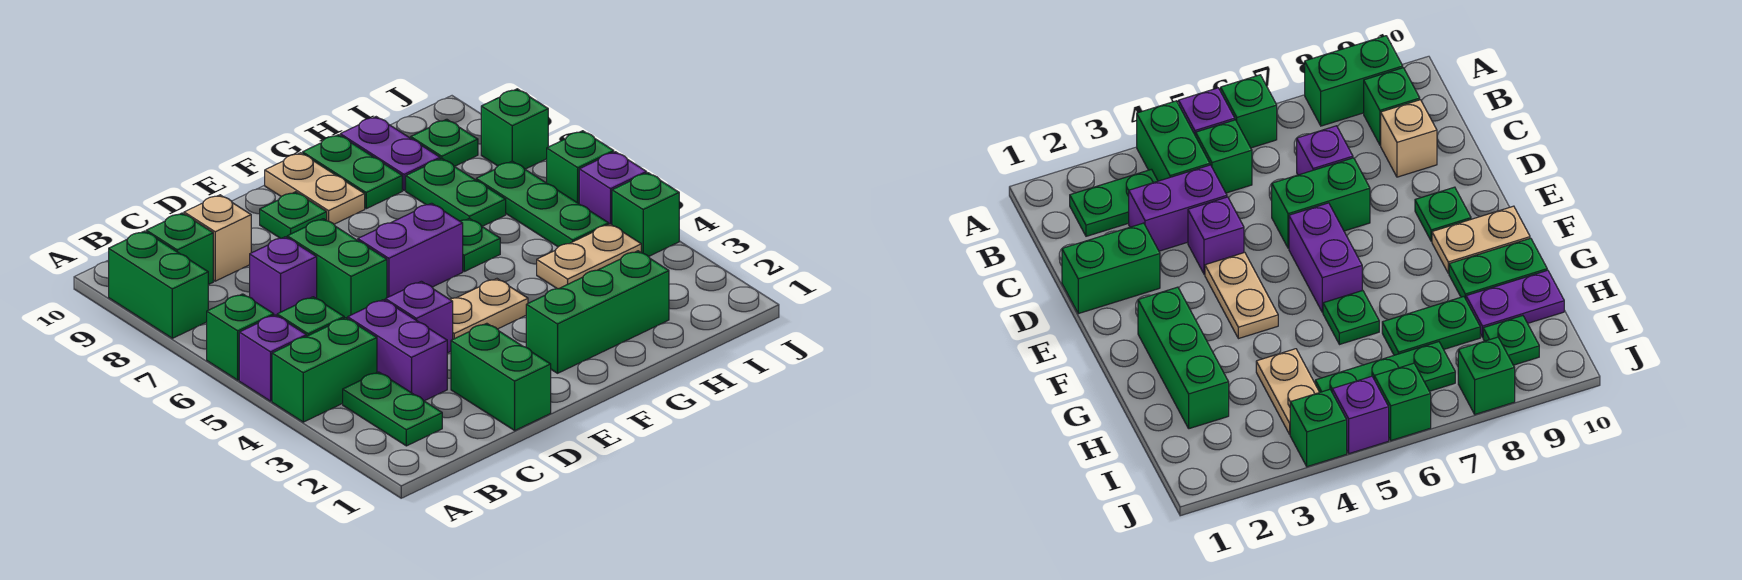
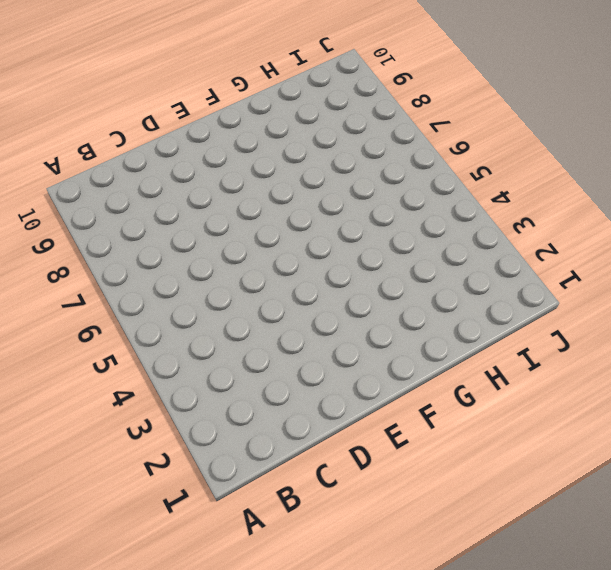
none -> green 1x2 brick [272,318,377,422]
none -> purple 1x1 brick [239,315,306,401]
none -> green 1x1 brick [207,294,274,380]

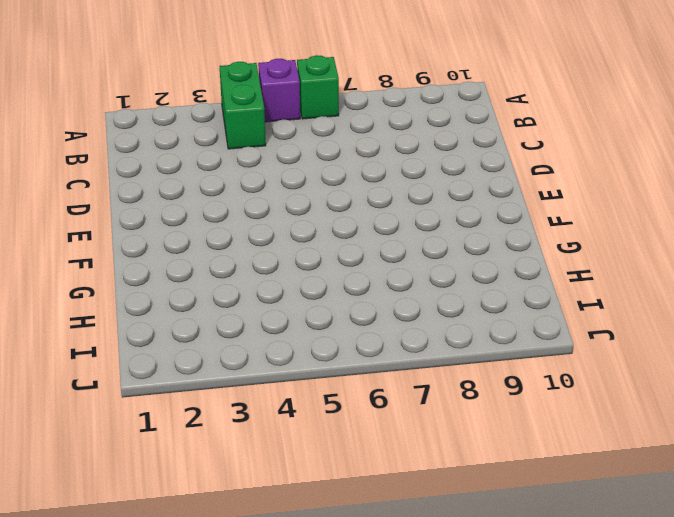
none -> green 1x2 brick [109,231,208,338]
none -> green 1x2 plate [343,372,442,446]
none -> green 1x1 brick [277,297,344,336]

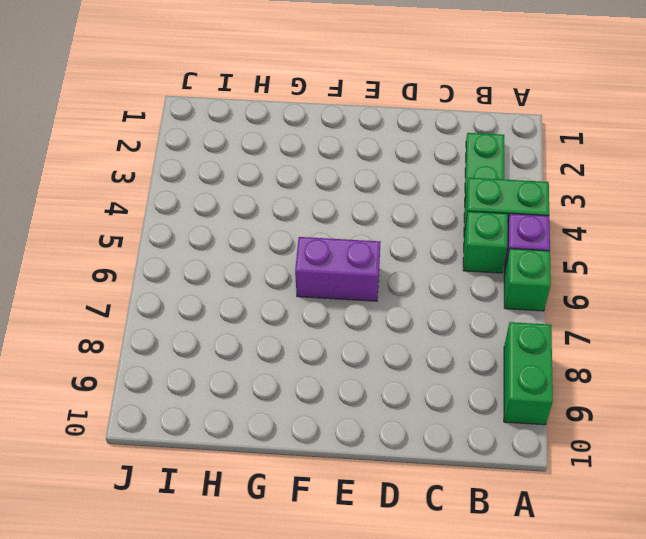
none -> green 1x1 brick [146,213,213,285]
none -> purple 1x2 brick [348,300,447,401]
none -> purple 1x1 brick [250,237,317,316]

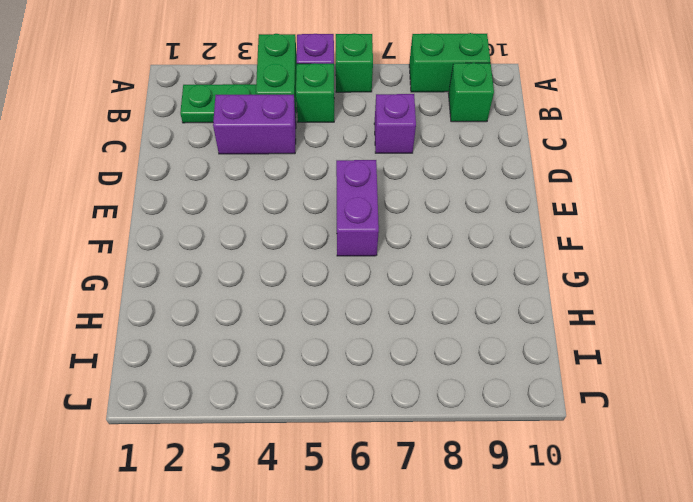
none -> tan 1x1 brick [184,195,251,281]
none -> green 1x2 brick [451,323,551,430]
none -> purple 1x1 brick [385,281,453,353]

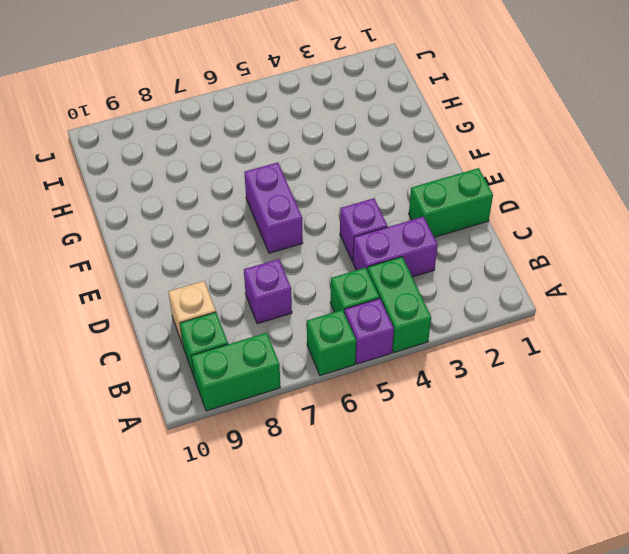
none -> green 1x2 plate [343,372,442,446]
none -> green 1x2 brick [287,219,387,319]
none -> tan 1x2 plate [450,279,528,339]

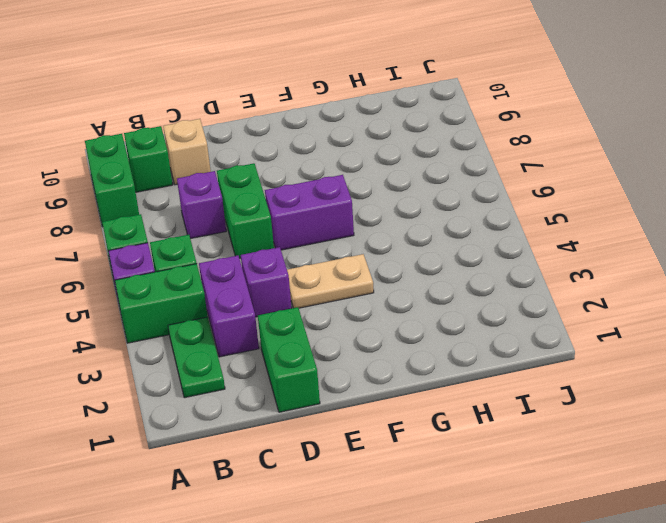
none -> green 1x1 plate [260,192,327,238]
none -> green 1x3 brick [526,251,669,373]
none -> tan 1x2 plate [265,153,365,224]

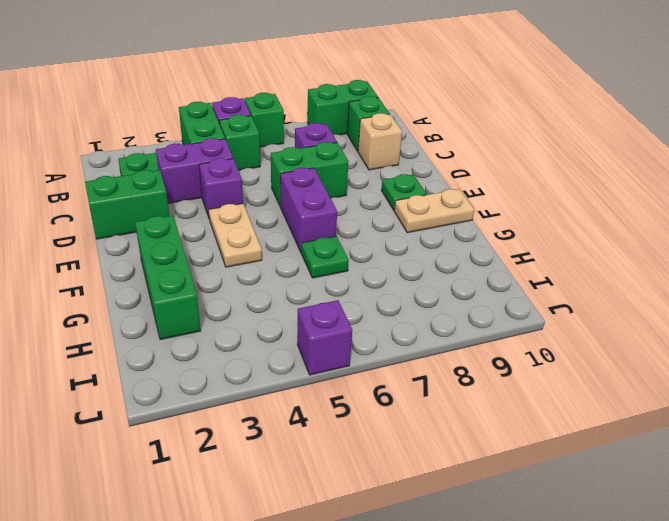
none -> green 1x2 plate [303,135,402,209]
none -> tan 1x2 plate [537,224,641,289]
none -> green 1x2 plate [406,158,506,227]

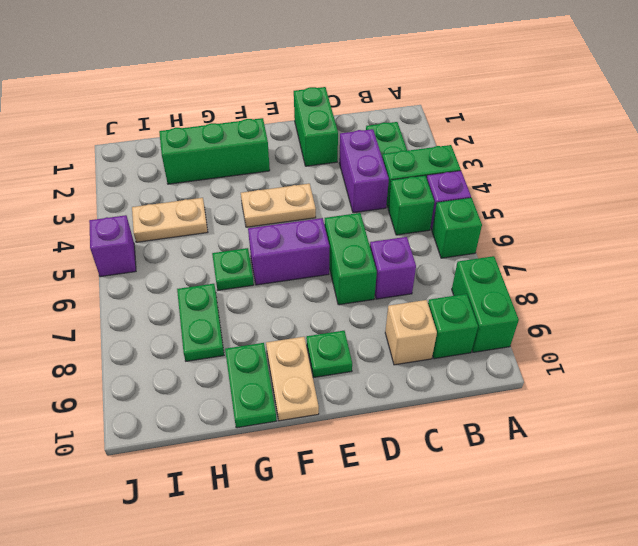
none -> purple 1x1 brick [385,281,453,353]
none -> purple 1x2 plate [340,117,440,191]
none -> green 1x3 plate [476,161,609,247]

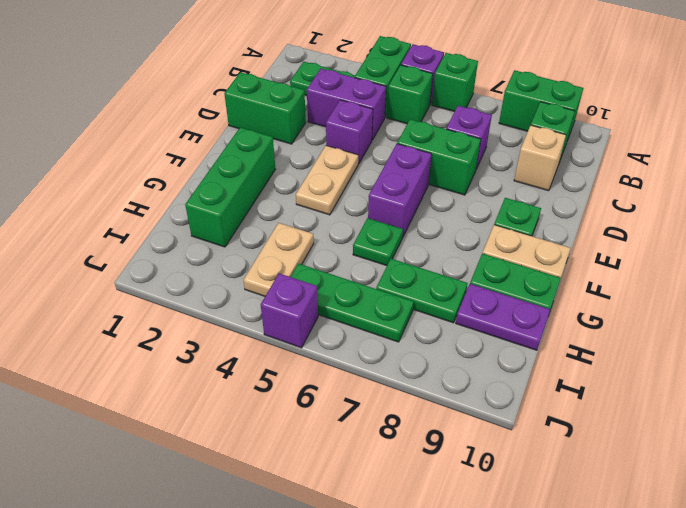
none -> green 1x1 plate [411,119,478,167]
none -> green 1x1 brick [612,173,679,257]
none -> green 1x1 brick [547,131,614,204]

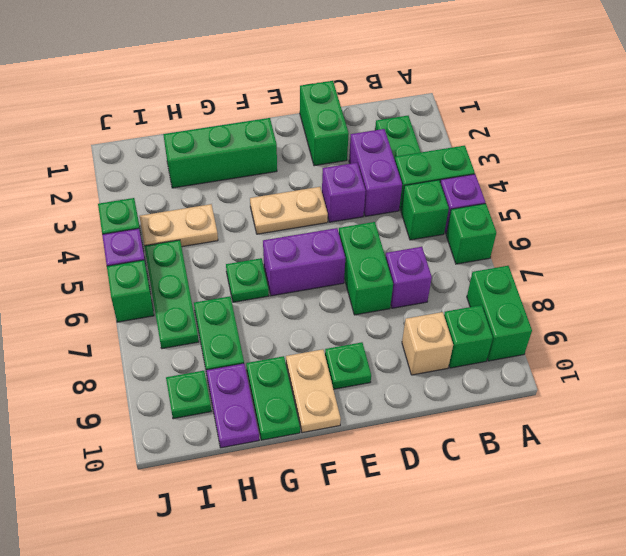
none -> green 1x1 brick [481,89,548,169]

